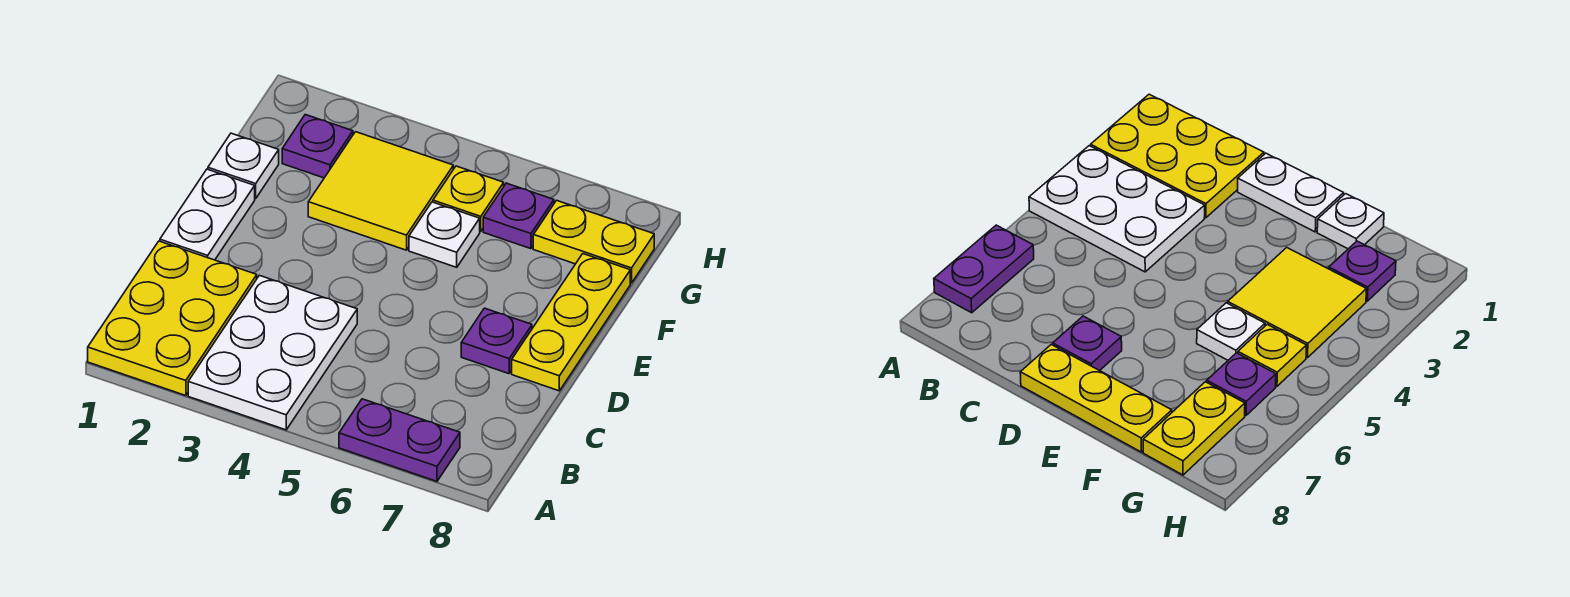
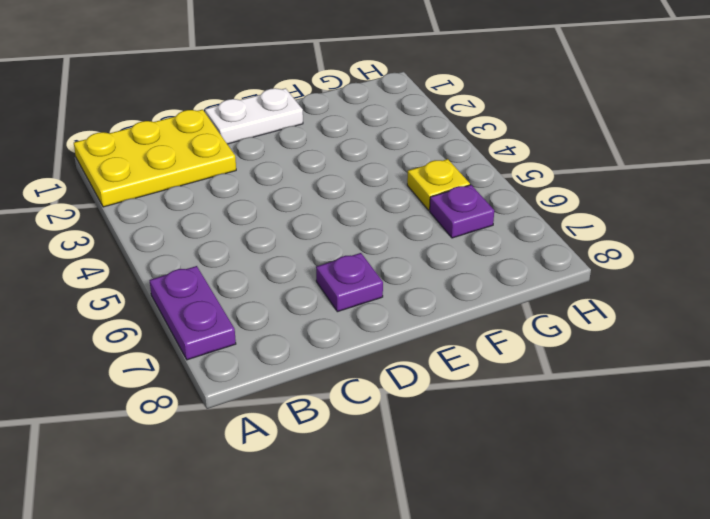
none -> white 2x3 plate [188,275,357,430]
none -> yellow 1x3 plate [512,254,630,391]
none -> white 1x1 plate [208,133,279,199]

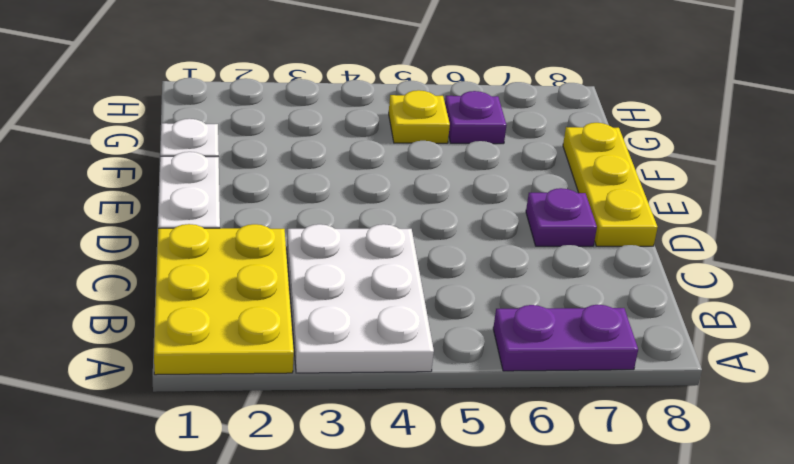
none -> yellow 2x2 tile [308,132,453,250]
none -> white 1x1 plate [409,202,480,267]
none -> purple 1x1 plate [282,115,353,178]

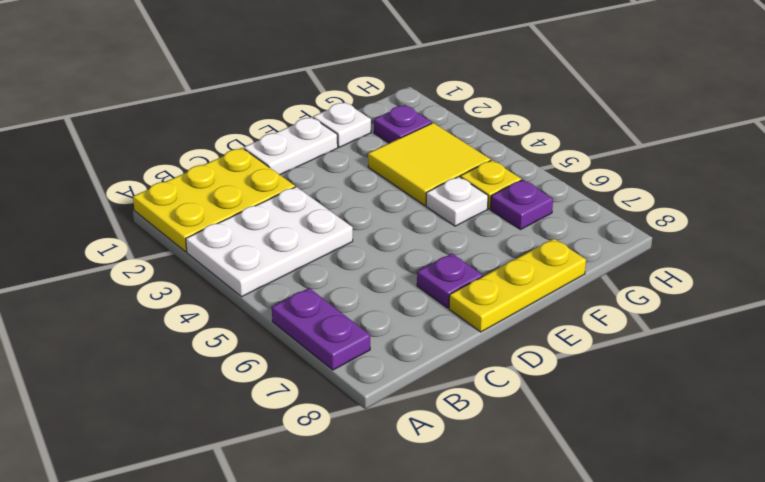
none -> yellow 1x2 plate [533,200,654,283]

